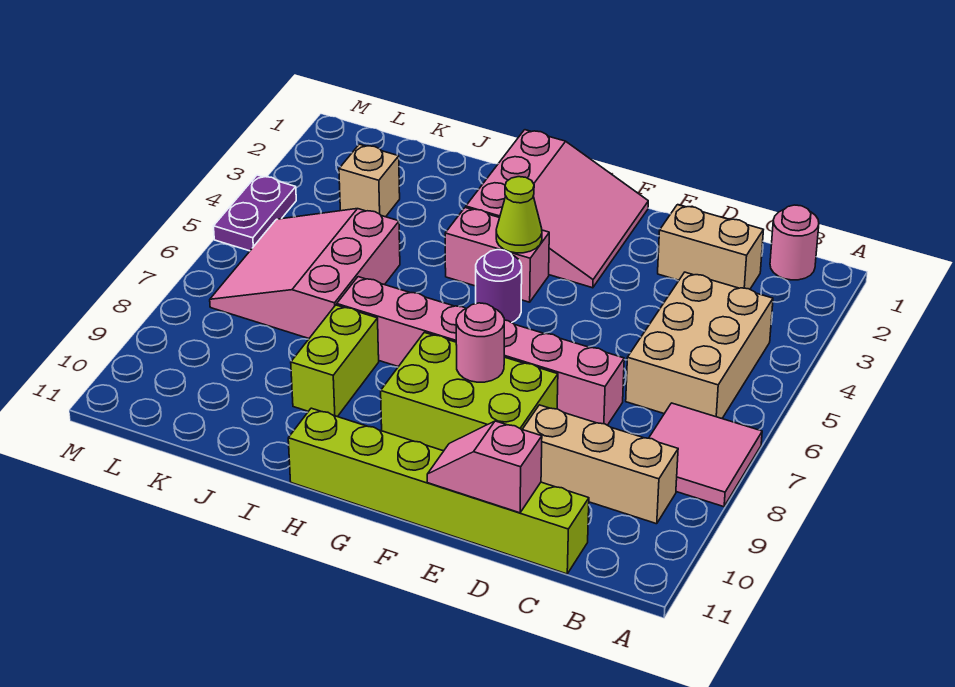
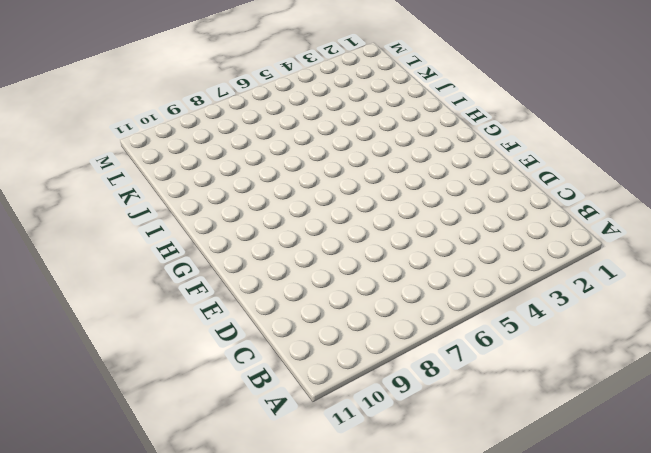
none -> pink 2x2 tile [649,403,762,507]
none -> pink 1x1 round brick [770,205,819,280]
none -> tan 2x3 brick [626,272,773,418]

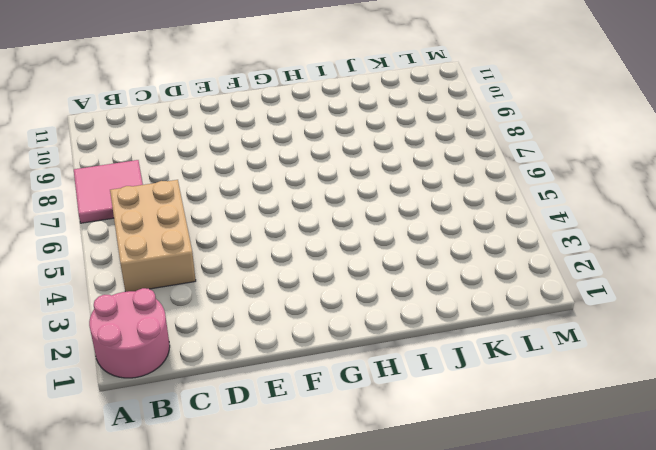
pink 2x2 round brick [89,288,170,378] -> pink 1x1 round brick [770,205,819,280]
none -> tan 1x3 brick [522,405,678,524]
none -> tan 1x2 brick [658,205,763,289]
none -> lime 1x6 brick [288,408,589,574]

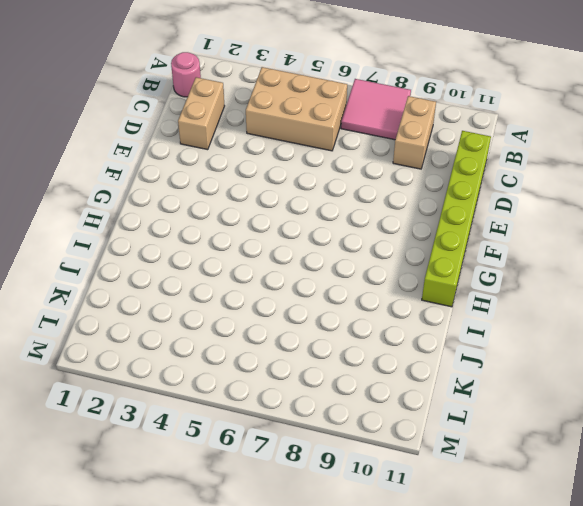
tan 1x2 brick [393,96,436,169] -> tan 1x3 brick [522,405,678,524]
none -> pink 1x6 brick [337,277,624,425]
none -> lime 2x3 brick [381,332,558,451]
none -> pink 3x3 slope [466,130,648,288]

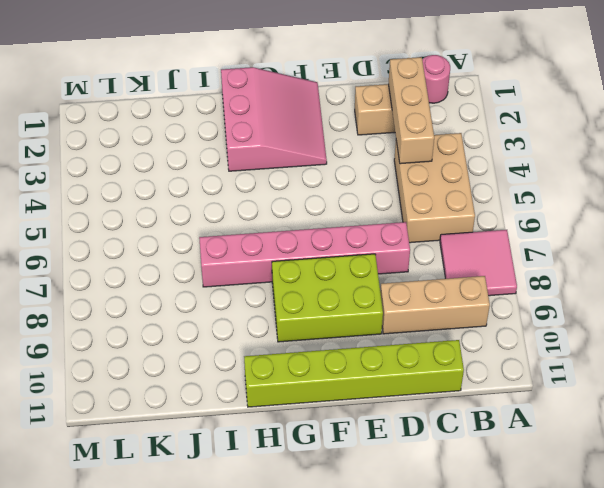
tan 1x3 brick [388,57,434,164] -> none
none -> pink 1x2 brick [445,208,549,302]
none -> purple 1x1 round brick [476,250,522,323]
none -> lime 1x2 brick [291,305,379,417]

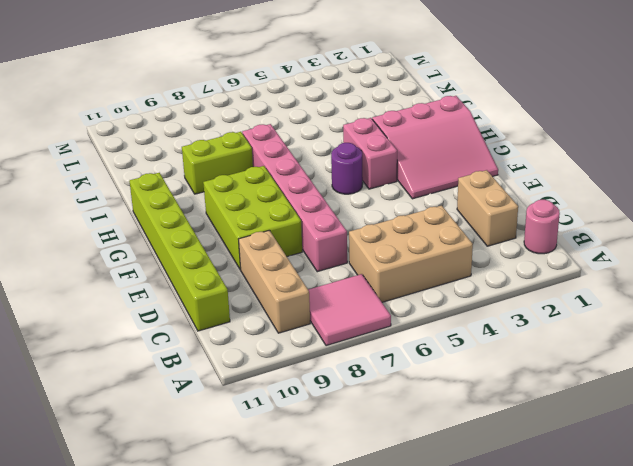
none -> pink 3x3 slope [210,209,400,338]
none -> tan 1x1 brick [339,144,400,217]
none -> purple 1x2 plate [214,175,296,251]

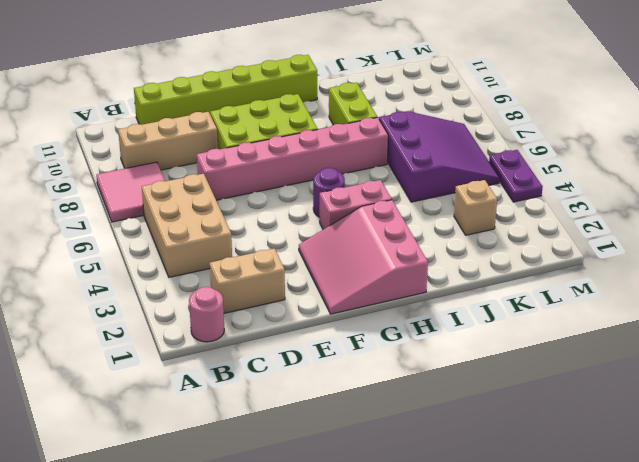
purple 3x3 slope [379,111,500,202] -> pink 3x3 slope [210,209,400,338]
none -> pink 1x2 slope [427,421,542,513]
none -> pink 1x1 round brick [456,303,504,382]
none -> lime 1x1 cone [496,177,542,253]

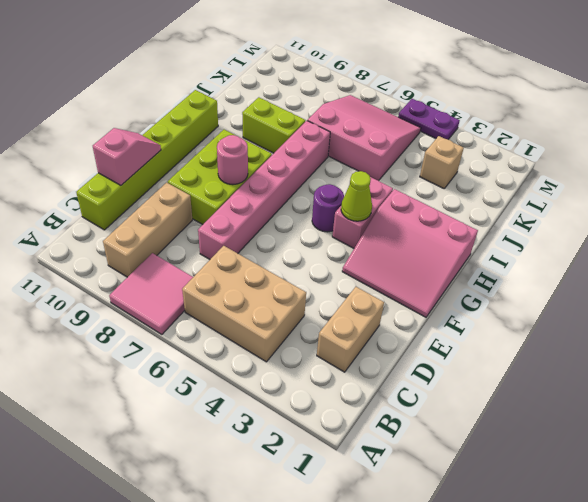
none -> pink 1x1 round brick [770,205,819,280]

